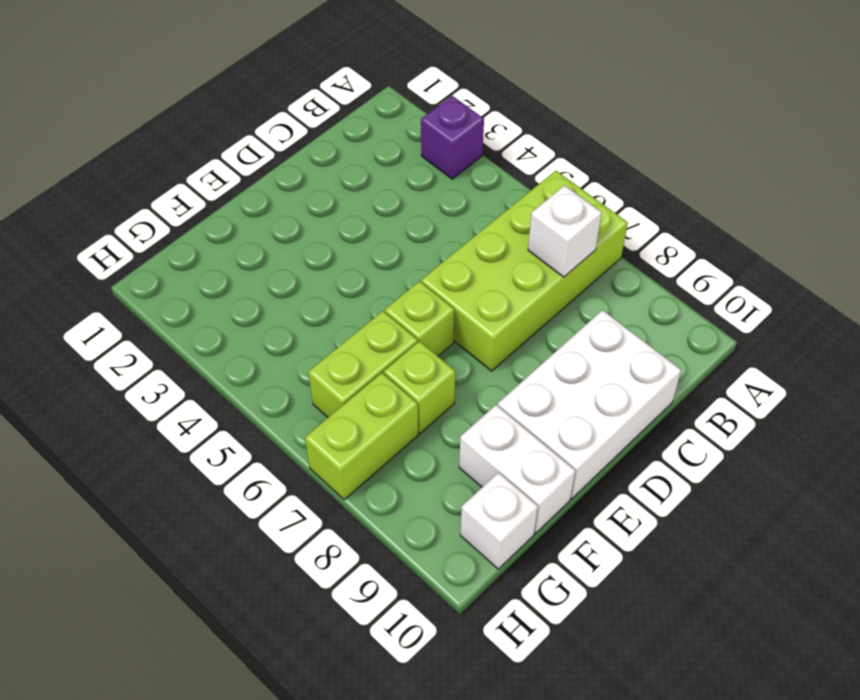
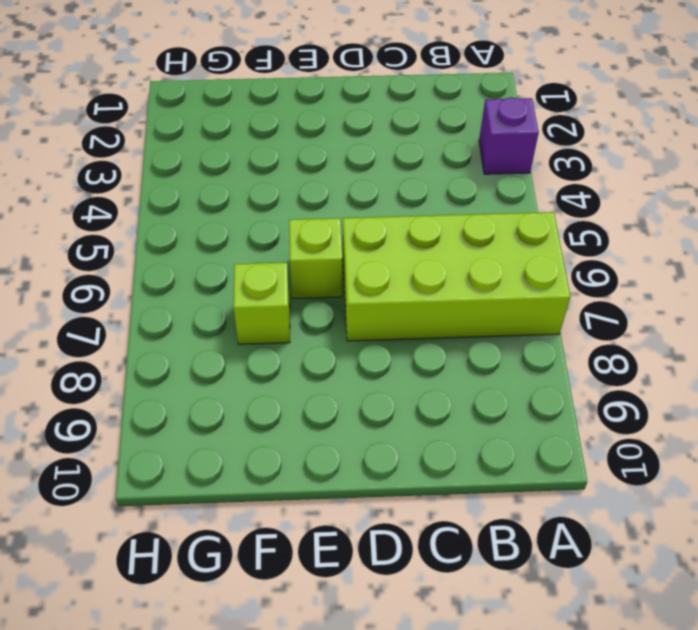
none -> white 2x3 brick [498,310,681,499]
none -> lime 1x2 brick [308,311,418,417]

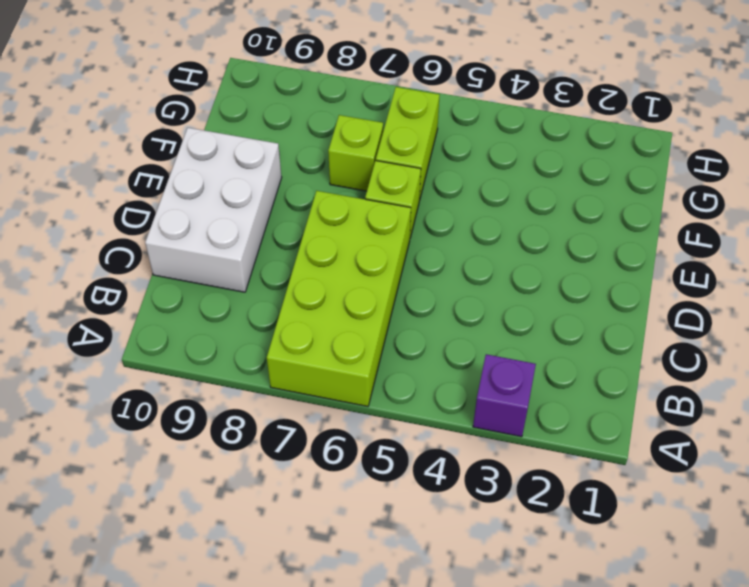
none -> white 1x2 brick [459,405,575,533]
none -> lime 1x2 brick [305,373,418,500]

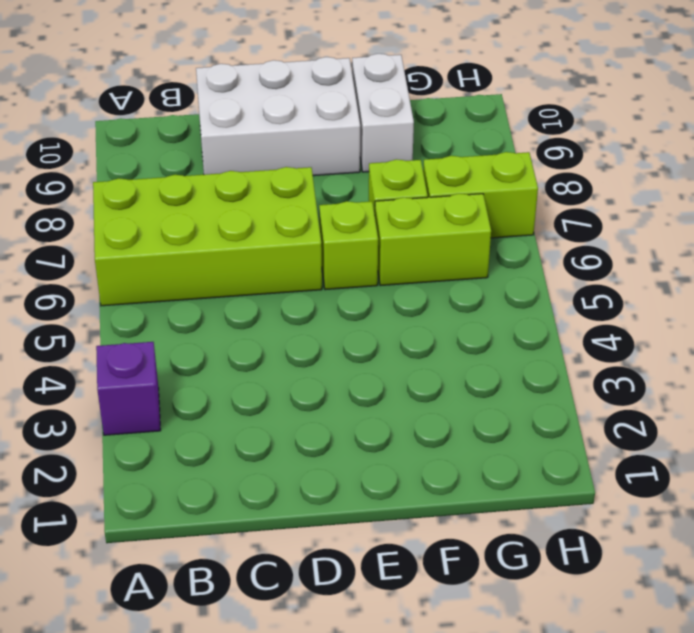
none -> white 1x1 brick [460,472,538,569]
none -> white 1x1 brick [528,185,602,277]

